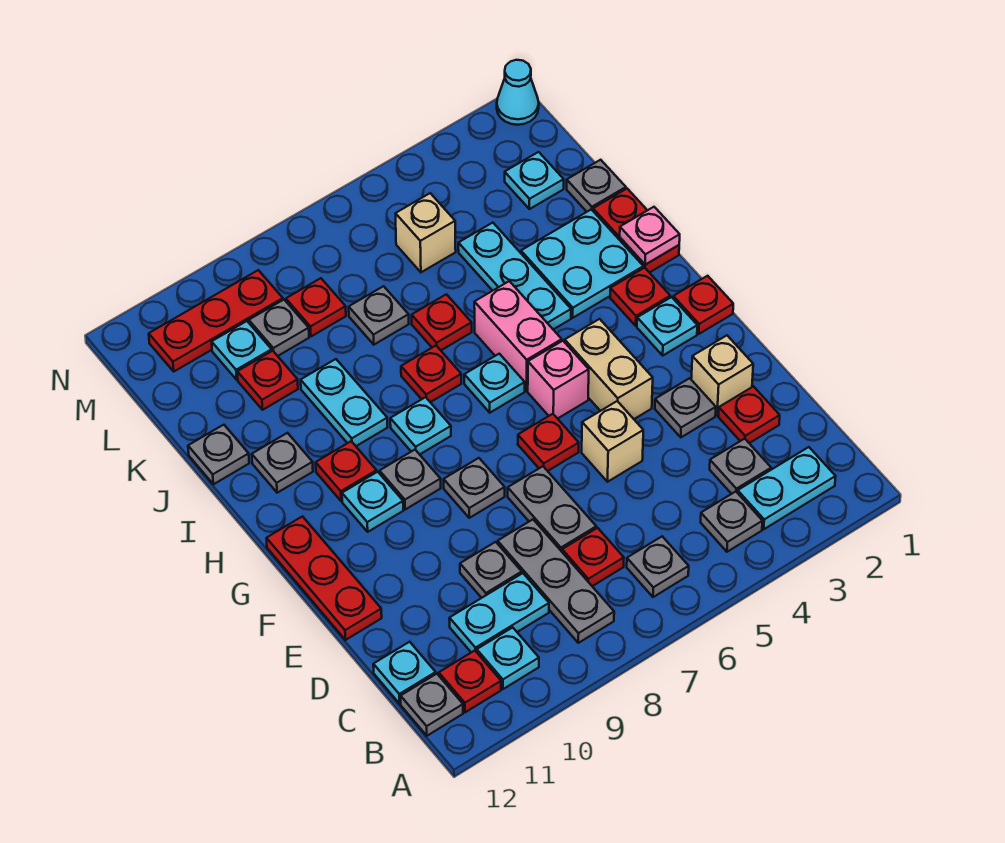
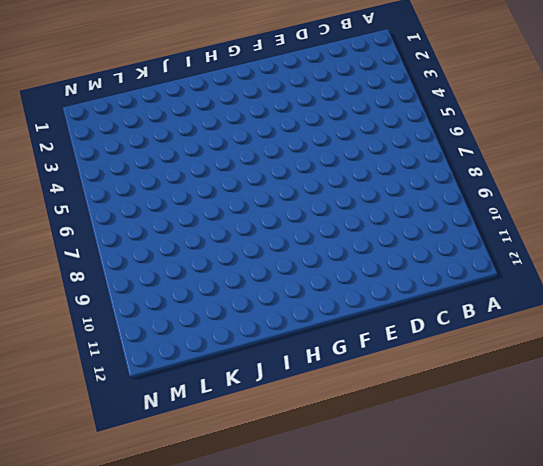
none -> cyan 1x2 plate [738,447,836,529]
none -> grey 1x1 plate [701,492,762,552]
none -> grey 1x1 plate [627,536,689,597]
none -> grey 1x3 plate [498,520,614,643]

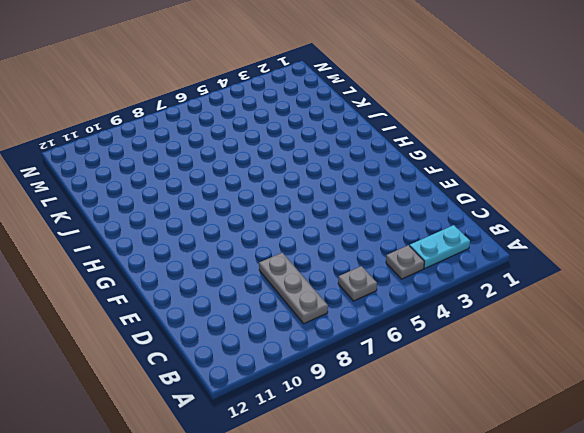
none -> cyan 1x1 plate [477,627,539,689]
none -> red 1x1 plate [439,651,501,712]
none -> grey 1x1 plate [401,674,463,736]
none -> grey 1x1 plate [710,439,771,494]

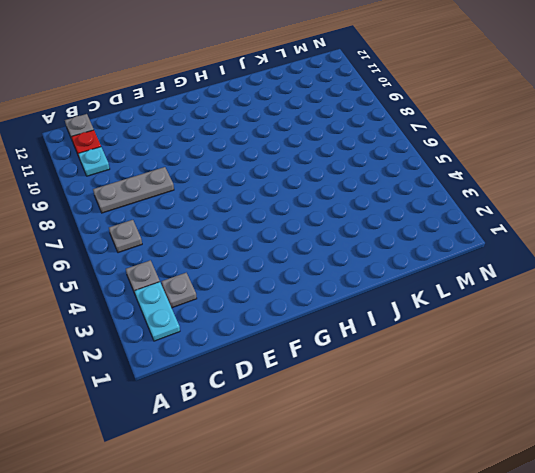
none -> red 1x1 plate [562,528,624,586]
none -> cyan 1x2 plate [449,573,549,652]
none -> cyan 1x1 plate [373,642,436,704]
none -> red 1x1 plate [719,387,780,443]

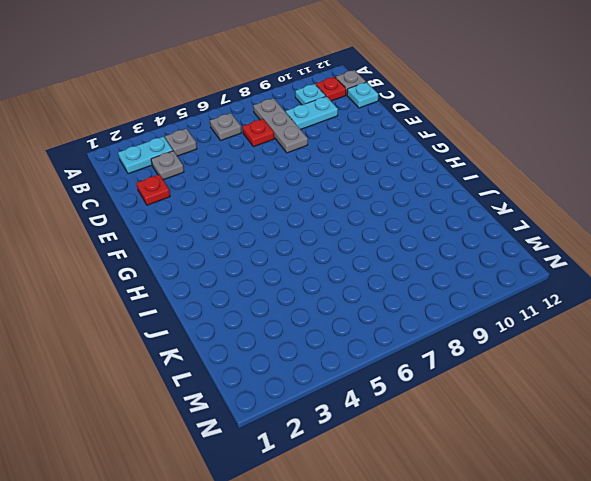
none -> grey 1x2 plate [508,466,596,552]
none -> grey 1x1 plate [460,542,522,598]
none -> tan 1x1 brick [691,336,753,415]
none -> grey 1x1 plate [655,378,716,437]

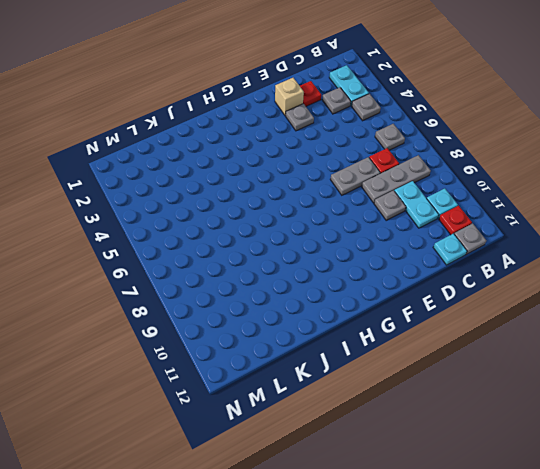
none -> tan 1x1 brick [582,401,643,482]
none -> red 1x3 plate [266,517,382,640]
none -> tan 1x2 brick [565,319,653,419]
none -> red 1x1 plate [518,414,579,471]

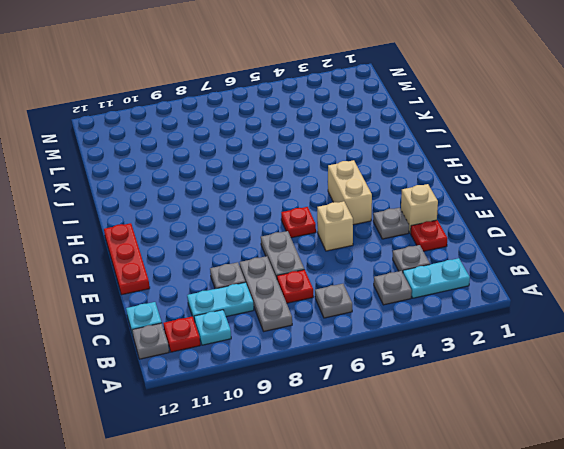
none -> grey 1x1 plate [444,458,505,518]
none -> red 1x1 plate [673,276,733,334]
none -> cyan 1x1 plate [637,297,697,355]
none -> pink 1x1 brick [528,341,589,419]

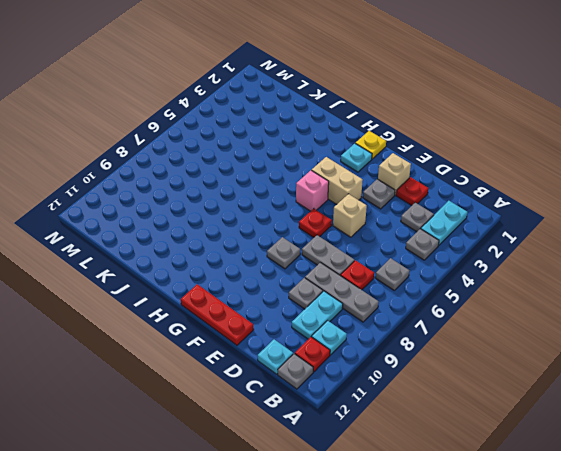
yellow 1x1 plate [355,131,386,159] -> red 1x1 plate [673,276,733,334]
none -> grey 1x1 plate [380,450,441,510]
none -> cyan 1x1 plate [342,472,403,532]
none -> red 1x1 plate [610,268,670,326]
none -> pink 1x2 brick [474,281,562,391]

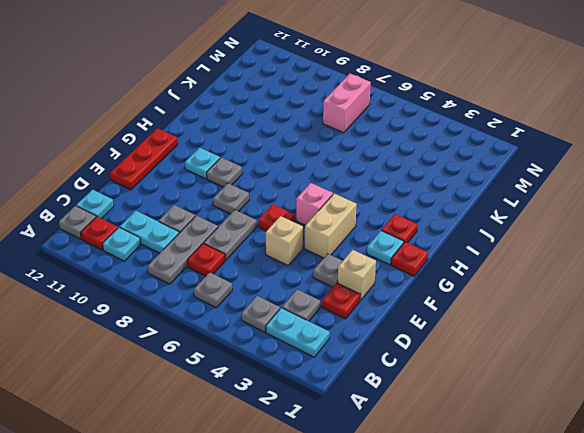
pink 1x2 brick [323,74,371,133] -> pink 1x2 brick moved to [474,281,562,391]
none -> cyan 1x1 plate [464,354,525,413]
none -> cyan 1x1 plate [390,397,451,454]
none -> red 1x1 plate [316,441,376,501]
none -> red 1x2 plate [593,189,679,273]

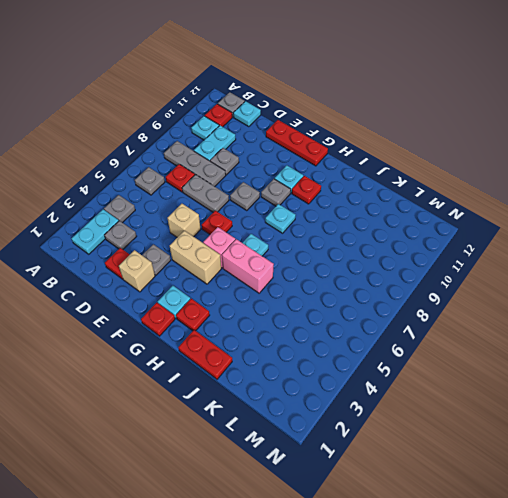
none -> cyan 2x2 plate [521,209,643,318]
none -> cyan 1x3 plate [458,223,571,329]
none -> red 1x1 plate [401,346,461,402]
none -> cyan 1x2 plate [301,359,388,446]

